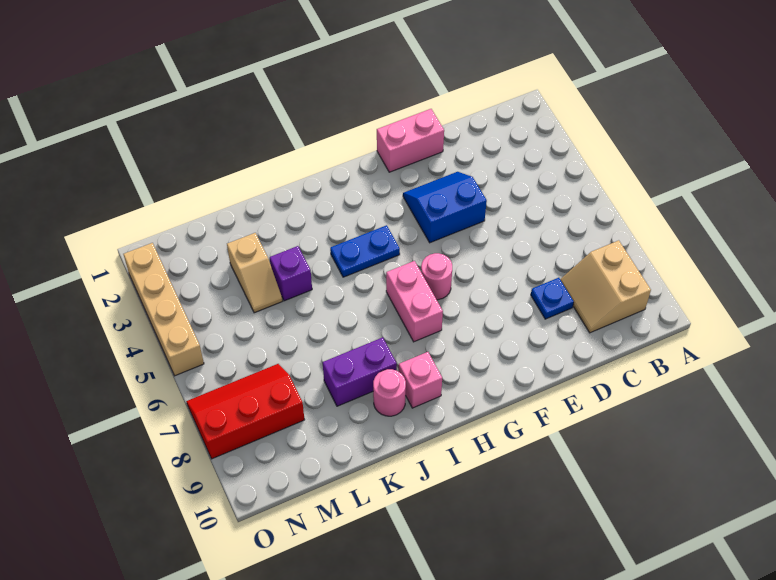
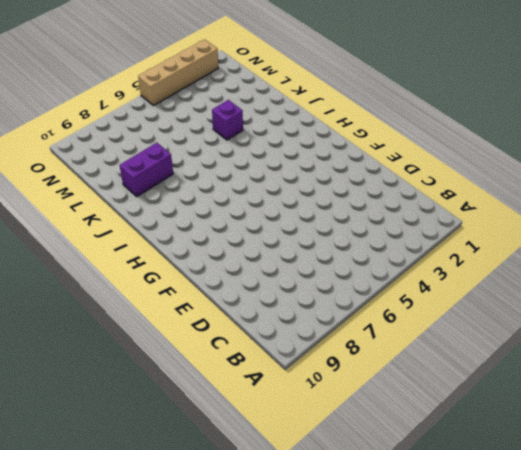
purple 1x2 brick [120,143,173,196] -> purple 1x2 brick turned to [323,337,397,406]
none -> tan 2x2 slope [560,240,651,333]
none -> blue 1x1 plate [531,278,574,319]
none -> pink 1x2 brick [377,109,444,172]

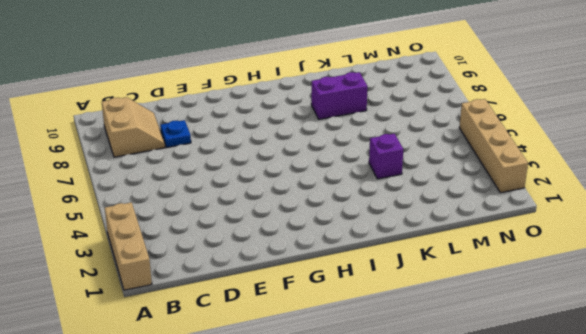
tan 1x3 brick [105,202,152,290] -> none
none -> pink 1x2 brick [377,109,444,172]
none -> blue 2x2 slope [403,172,487,243]
none -> pink 1x1 round brick [421,253,452,300]

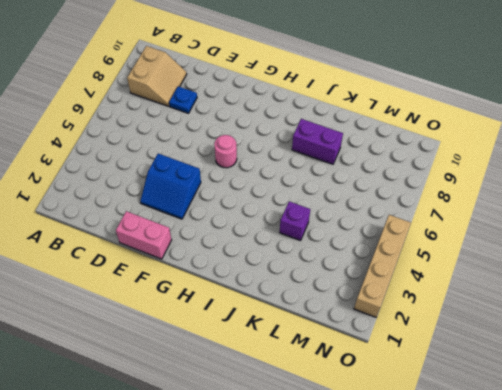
none -> blue 1x2 plate [330,225,400,277]
none -> pink 1x2 brick [386,261,443,342]
none -> pink 1x1 brick [399,352,442,408]

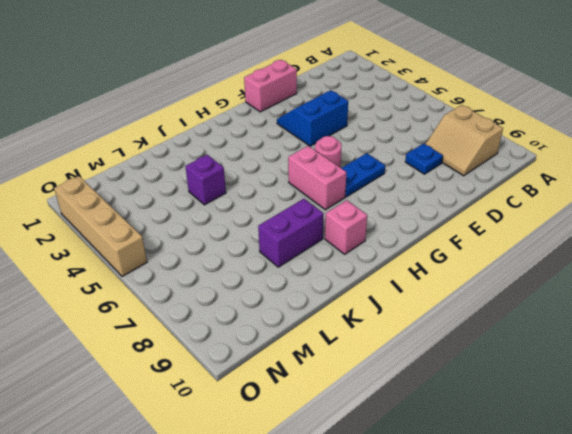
blue 1x2 plate [342,153,385,197] -> blue 1x2 plate moved to [330,225,400,277]
none -> pink 1x1 round brick [373,369,406,416]
none -> tan 1x2 slope [227,233,283,313]
none -> red 2x3 slope [186,364,305,459]

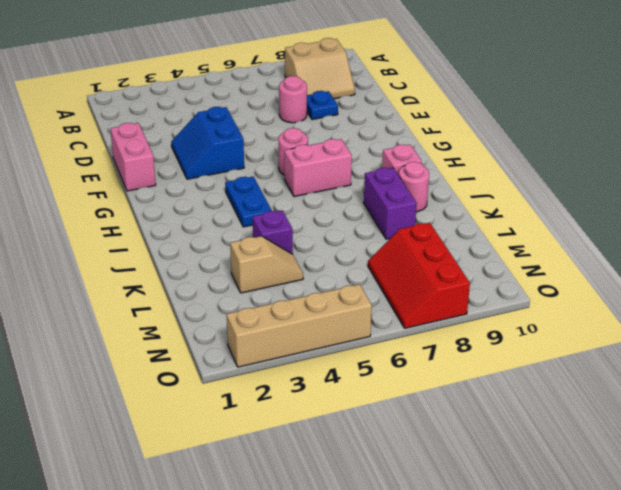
pink 1x1 round brick [279,76,307,123] -> none

